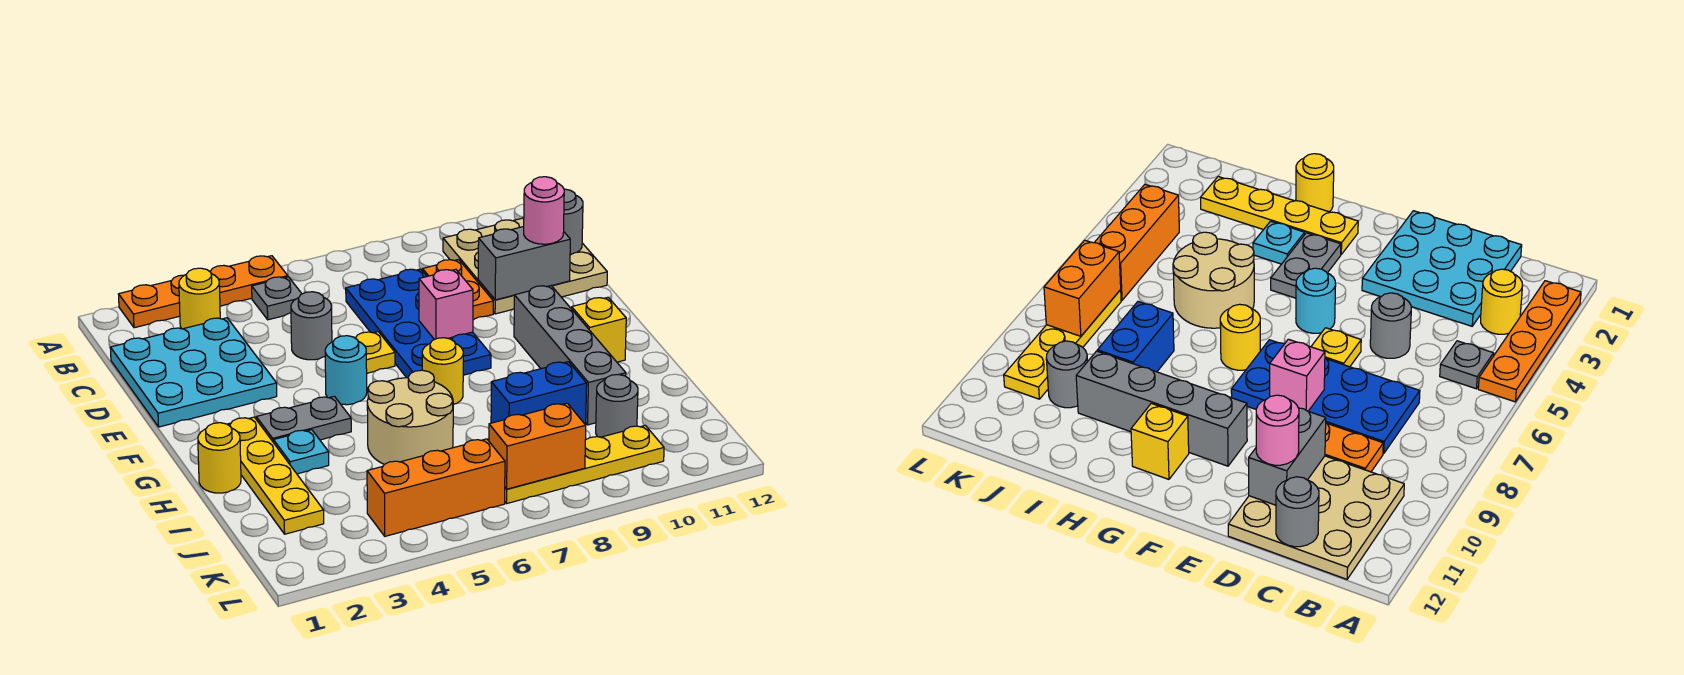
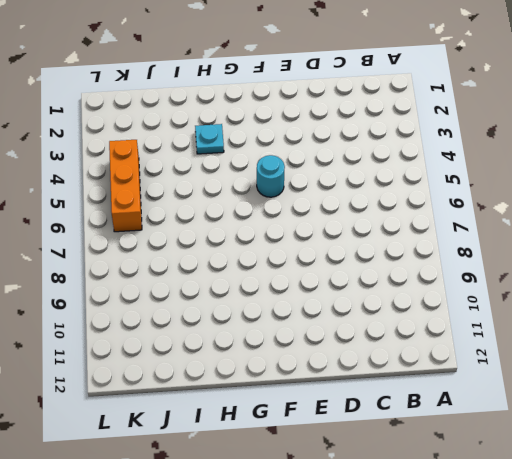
none -> orange 1x4 plate [119,256,288,328]
none -> yellow 1x1 round brick [179,268,220,329]
none -> grey 1x1 plate [252,277,302,320]

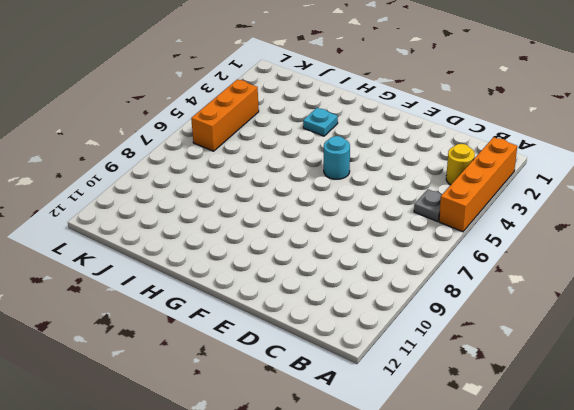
orange 1x4 brick [439,137,517,232] -> orange 1x4 plate [119,256,288,328]
none -> tan 3x3 plate [443,218,607,314]
none -> cyan 3x3 plate [110,318,277,427]
none -> blue 2x4 plate [346,269,491,378]

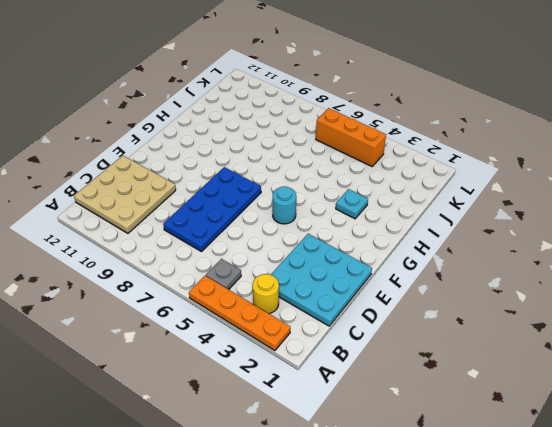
none -> orange 1x2 plate [423,259,493,320]
none -> grey 1x1 round brick [291,292,332,360]
none -> yellow 1x1 plate [355,332,395,373]

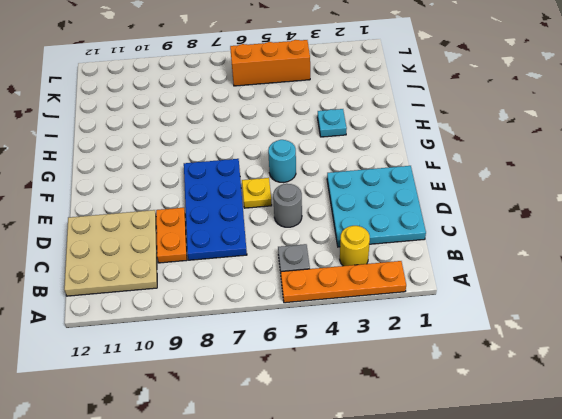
none -> grey 1x4 brick [514,286,626,425]
none -> yellow 1x4 plate [227,417,324,534]
none -> grey 1x2 plate [256,396,351,443]

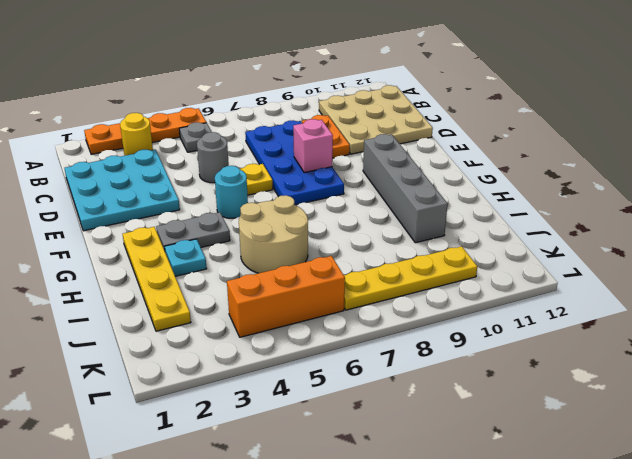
none -> yellow 1x1 round brick [422,338,463,405]
none -> yellow 1x1 brick [572,297,626,362]
none -> yellow 1x1 round brick [198,423,241,493]

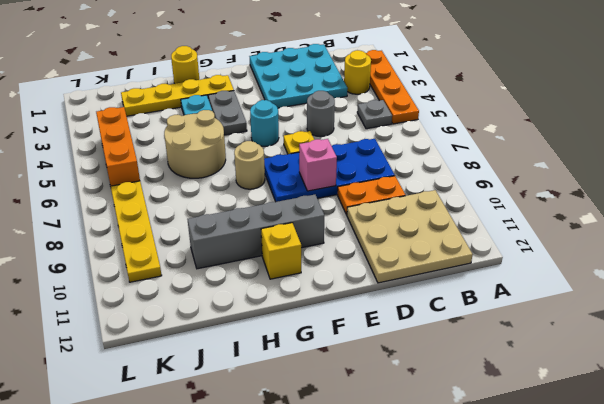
tan 1x1 round brick [234,141,265,189] -> yellow 1x1 round brick [422,338,463,405]
none -> blue 1x2 brick [491,362,587,425]
none -> grey 1x1 round brick [596,374,638,437]
none -> grey 1x1 round brick [564,189,583,255]

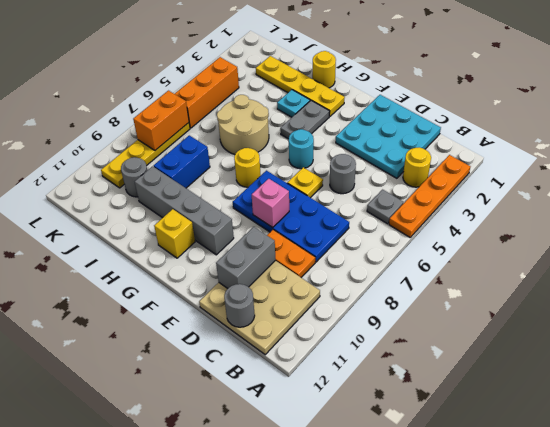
none -> pink 1x1 round brick [524,177,564,244]

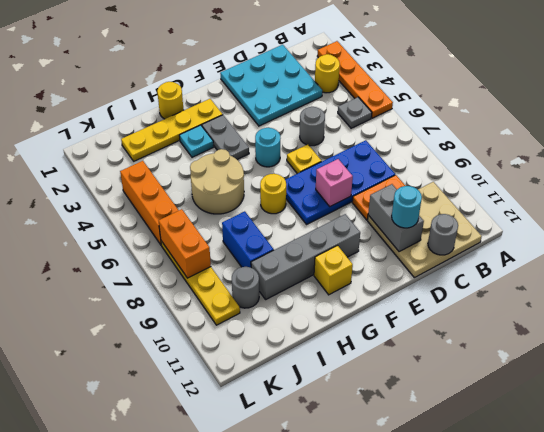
cyan 1x1 round brick [392,186,422,228] -> pink 1x1 round brick [524,177,564,244]

